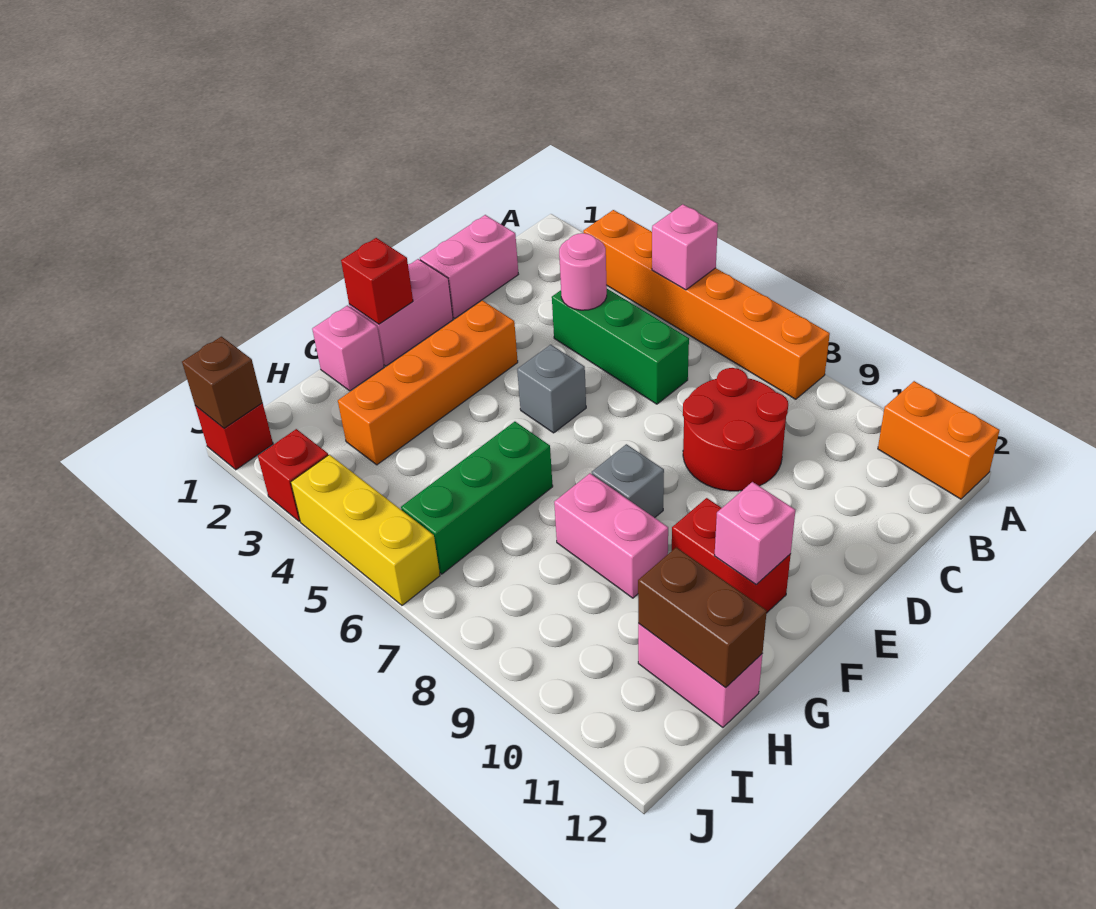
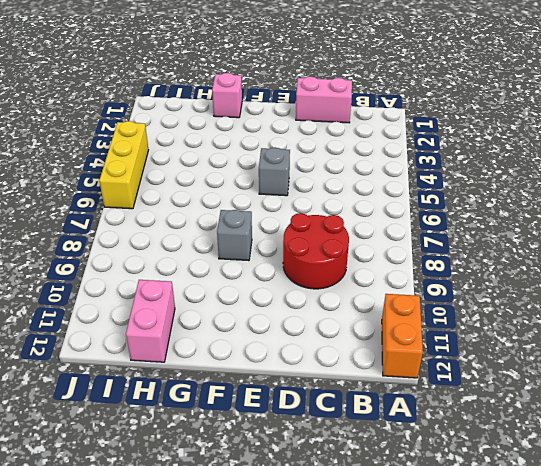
none -> orange 1x6 brick [583,210,830,399]
none -> green 1x3 brick [552,289,689,404]
none -> pink 1x2 brick [349,259,453,366]

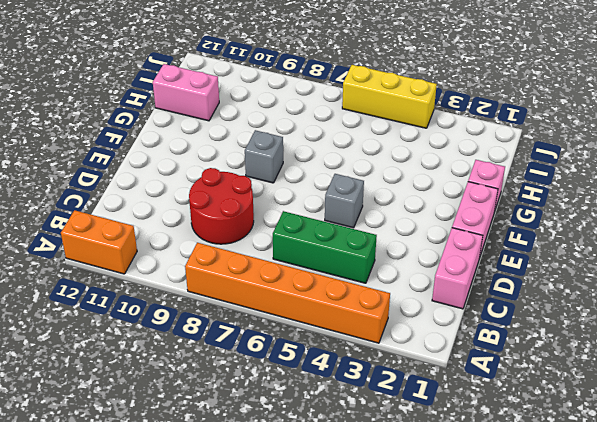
none -> orange 1x4 brick [338,300,518,465]
none -> red 1x2 brick [672,498,791,612]
none -> green 1x3 brick [401,422,553,574]

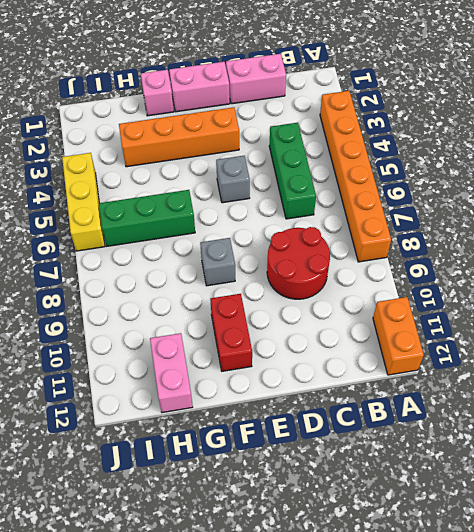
none -> pink 1x2 brick [554,473,668,598]
none -> red 1x1 brick [195,403,273,470]
none -> red 1x1 brick [258,429,328,521]

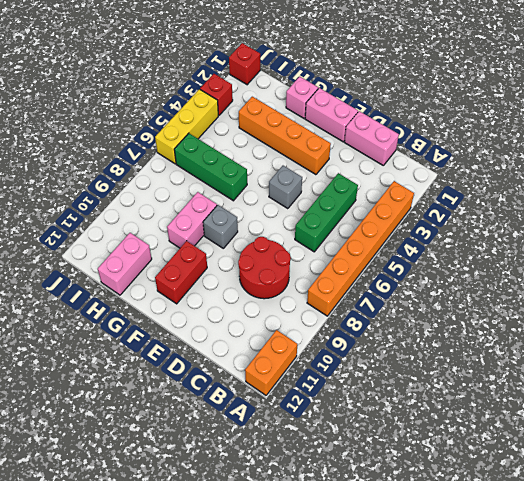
none -> pink 1x1 brick [652,204,718,290]
none -> pink 1x1 round brick [559,233,607,310]
none -> red 1x1 brick [341,238,413,324]

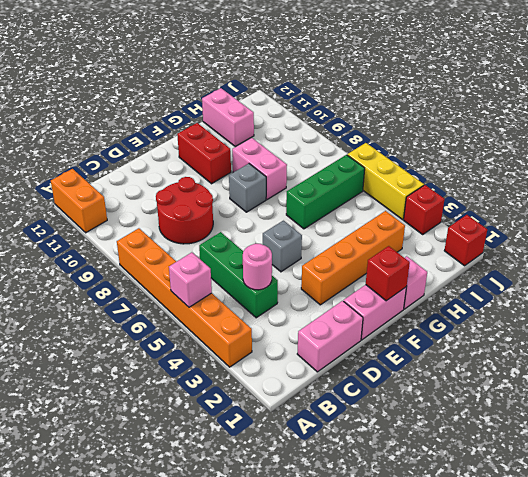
none -> pink 1x1 brick [715,482,795,585]
none -> brown 1x2 brick [638,547,767,687]
none -> brown 1x1 brick [182,337,263,428]

